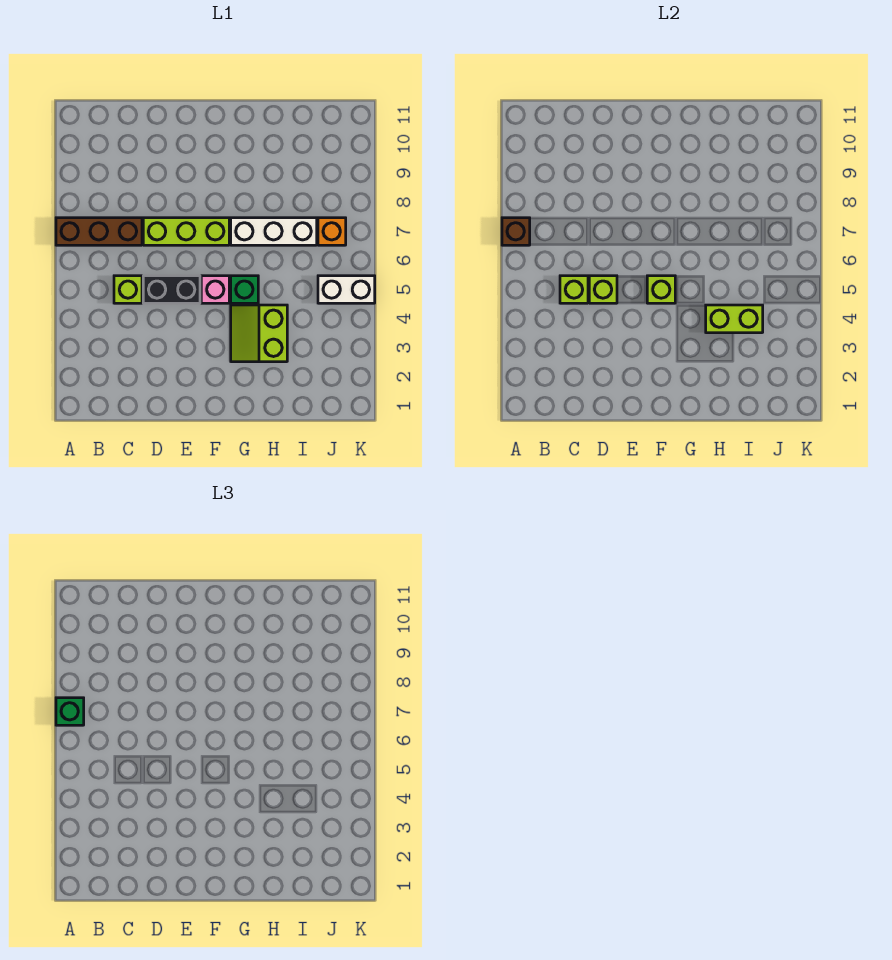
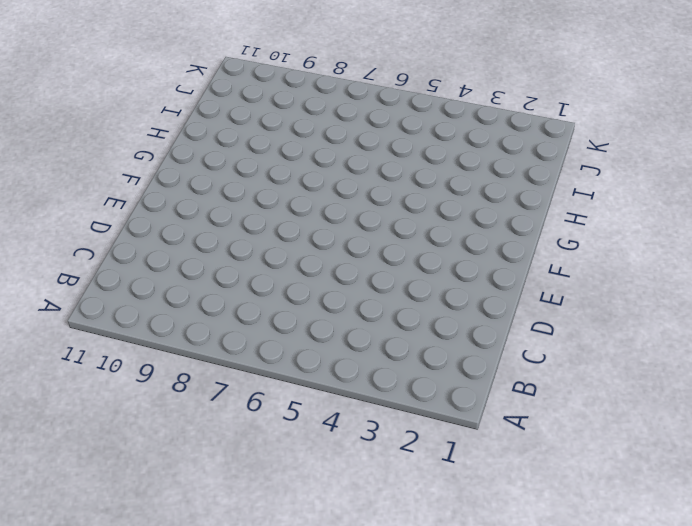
none -> brown 1x3 brick [56,218,142,245]
none -> lime 1x1 brick [114,276,142,303]
none -> black 1x2 brick [143,276,200,303]

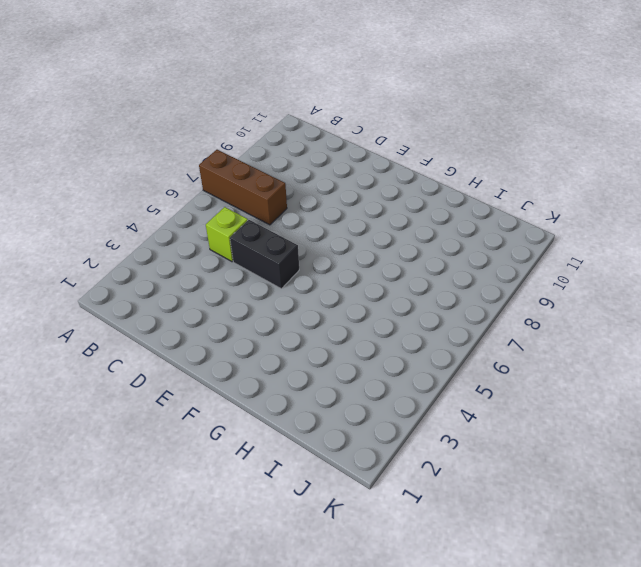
none -> lime 1x3 brick [143,218,229,245]
none -> pink 1x1 brick [201,276,229,303]
none -> lime 2x2 slope [231,305,287,362]

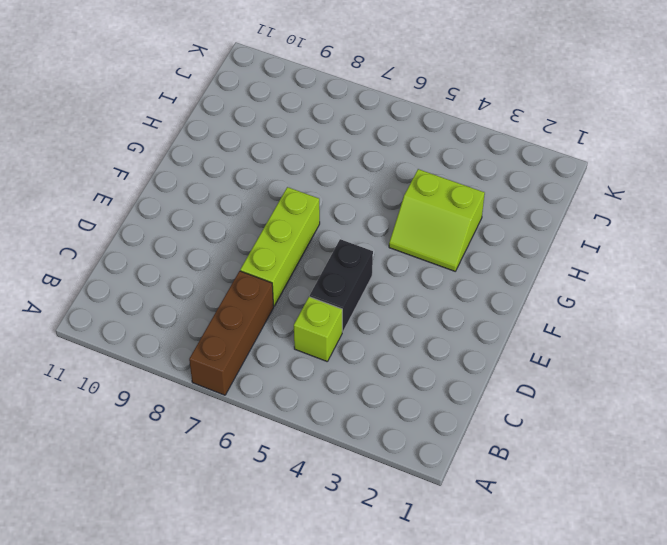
none -> pink 1x1 brick [201,276,229,303]
none -> green 1x1 brick [231,276,258,303]
none -> white 1x3 brick [231,218,317,245]

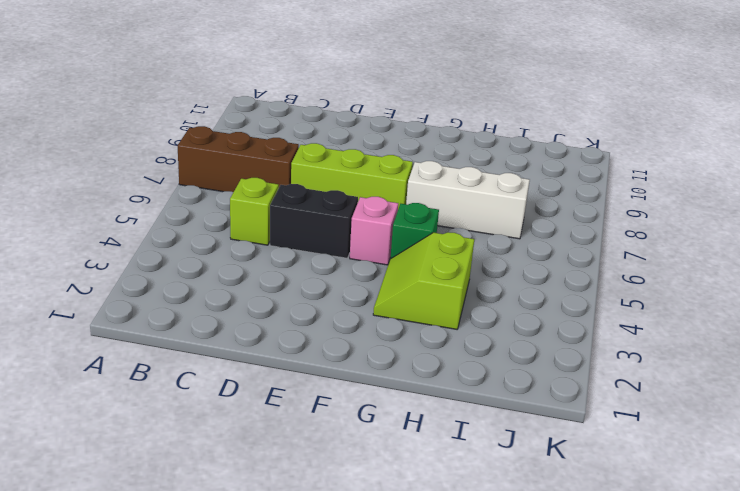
none -> white 1x2 brick [318,276,375,303]
none -> orange 1x1 brick [318,218,346,245]
none -> brown 1x1 brick [502,218,530,245]

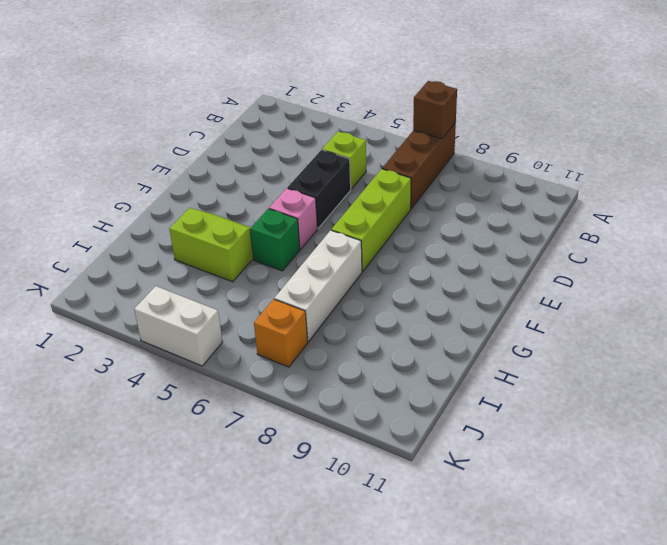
white 1x2 brick [134,286,223,366] -> white 1x2 brick turned to [318,276,375,303]
none -> lime 1x1 brick [560,276,588,303]
none -> lime 1x1 brick [589,276,617,303]
none -> lime 1x1 brick [647,276,675,303]

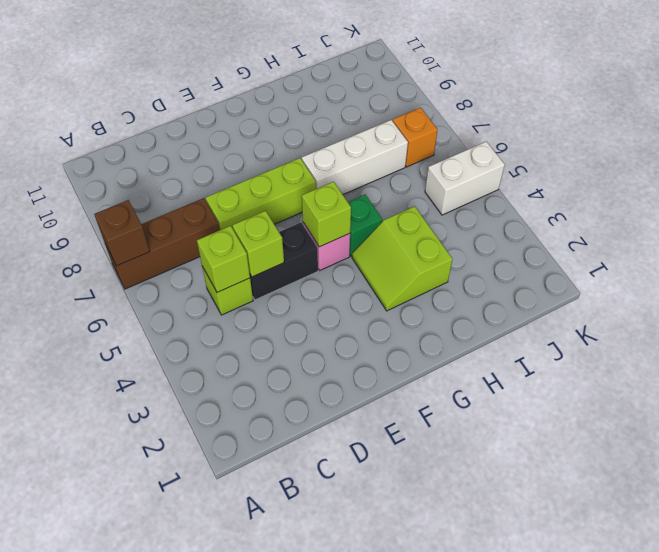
none -> lime 1x2 brick [706,305,763,333]
none -> green 1x1 brick [56,698,84,725]

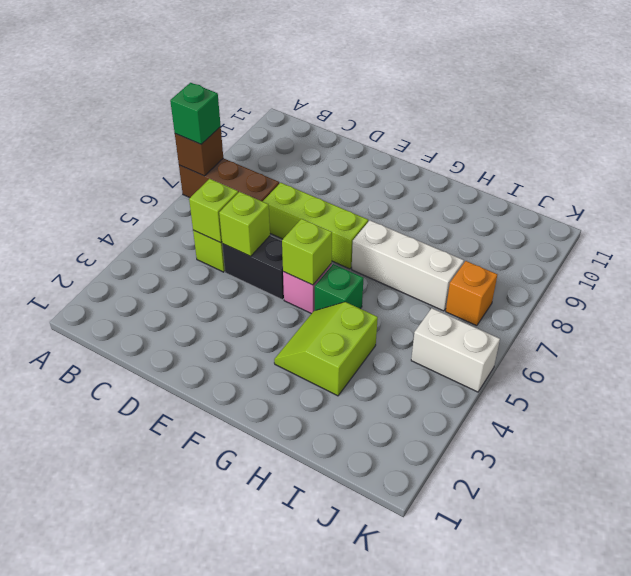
none -> lime 1x2 brick [706,305,763,333]

